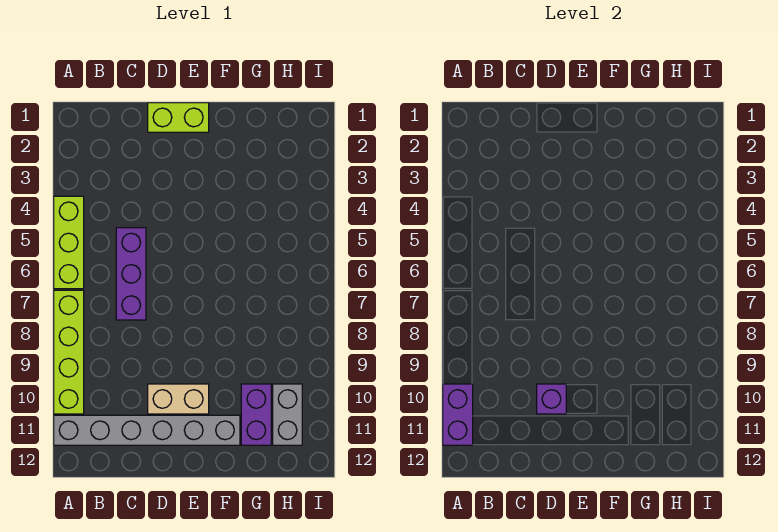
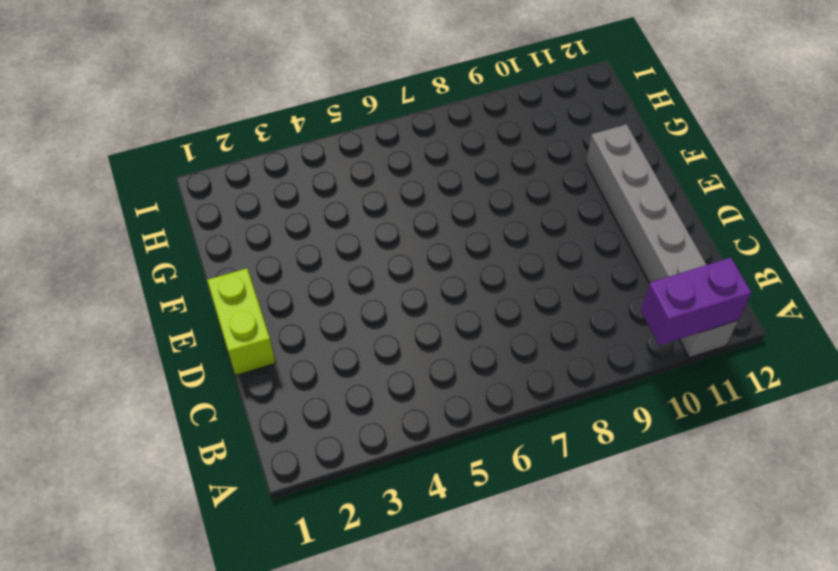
none -> lime 1x3 brick [54,196,84,289]
none -> lime 1x4 brick [54,290,84,414]

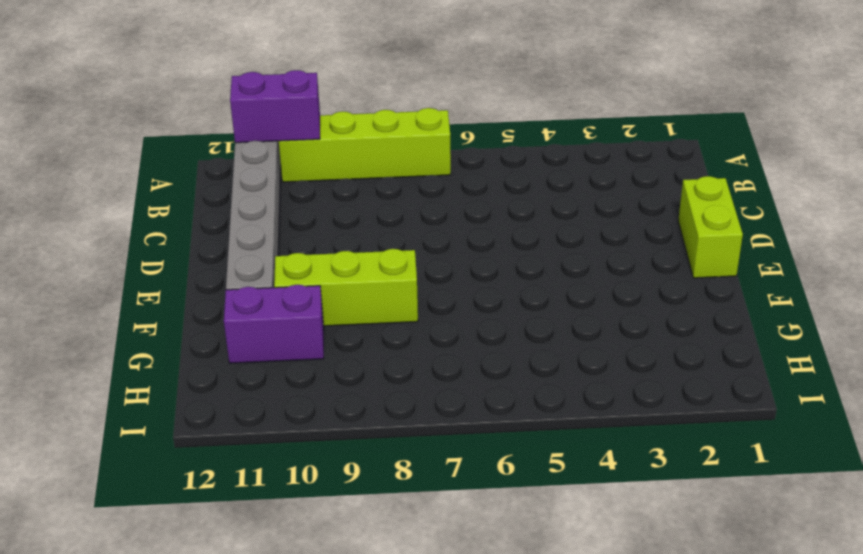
lime 1x3 brick [274,249,418,326] -> lime 1x3 brick moved to [54,196,84,289]
none -> purple 1x3 brick [116,228,146,320]
none -> tan 1x2 brick [148,384,209,414]

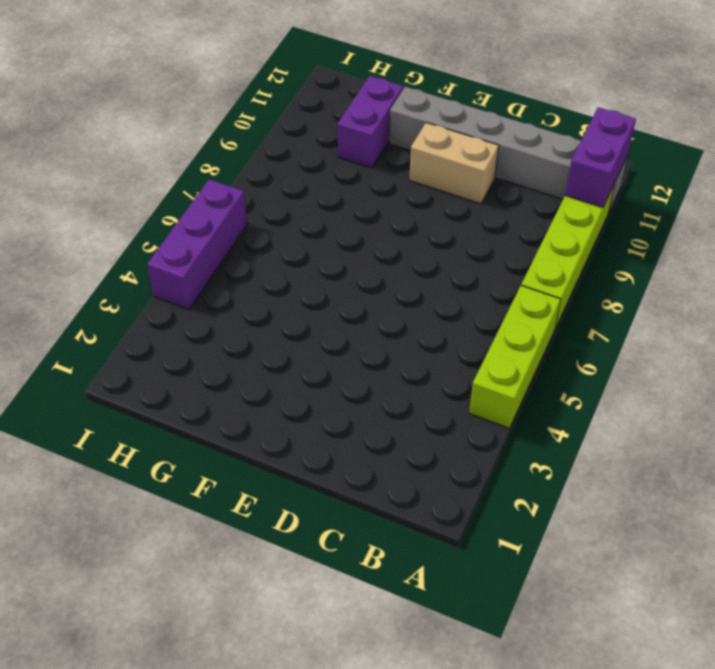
purple 1x3 brick [147,179,247,309] -> purple 1x3 brick moved to [116,228,146,320]
none -> lime 1x2 brick [148,103,209,132]
none -> grey 1x2 brick [273,384,302,445]

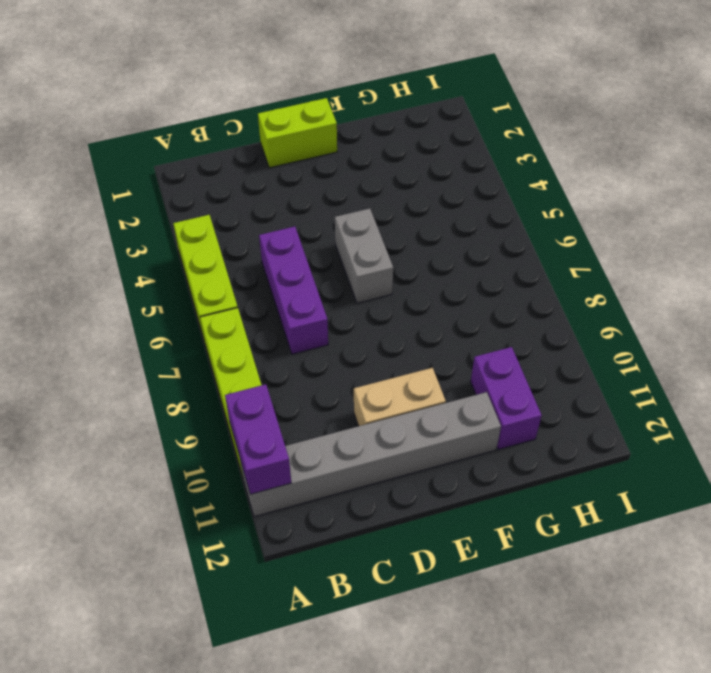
grey 1x2 brick [335,208,393,303] -> grey 1x2 brick moved to [273,384,302,445]
none -> purple 1x1 brick [537,384,566,414]

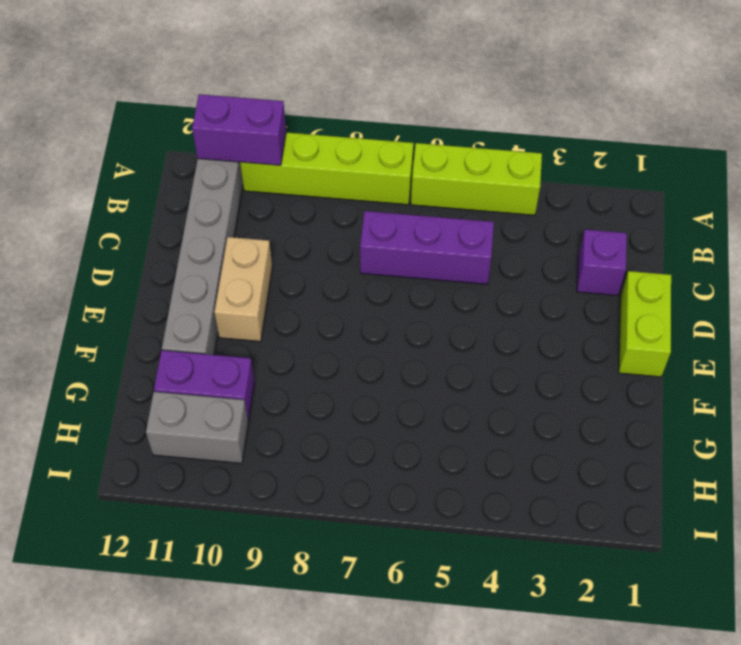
purple 1x1 brick [577,230,627,296] -> purple 1x1 brick moved to [537,384,566,414]

